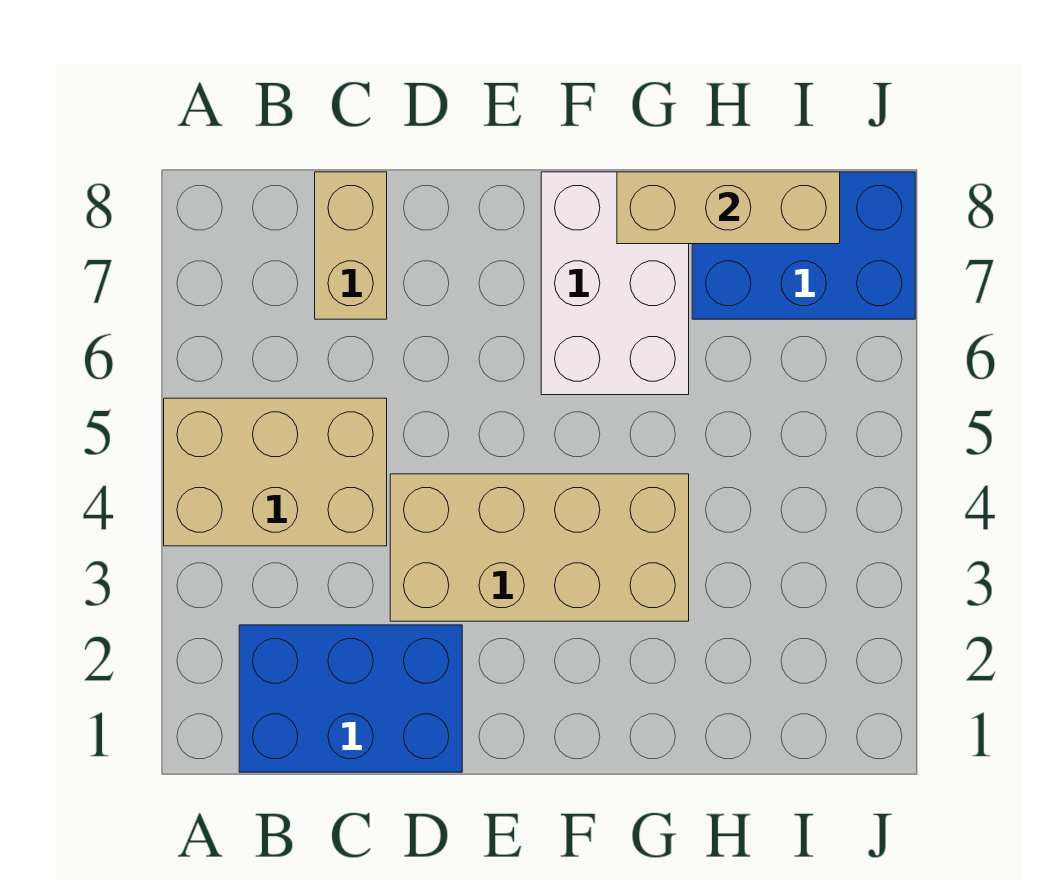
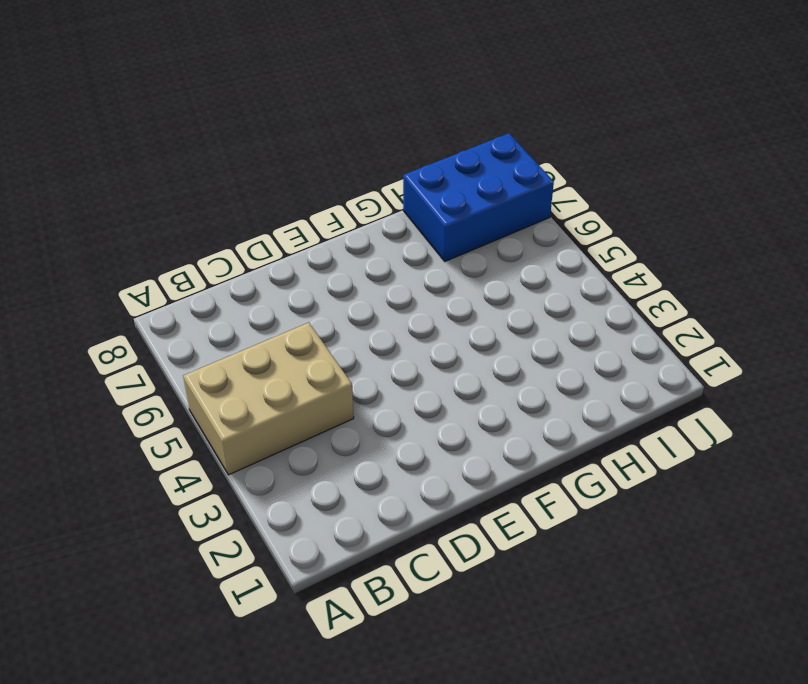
none -> blue 2x3 brick [239,625,462,772]
none -> tan 1x2 brick [315,172,387,319]

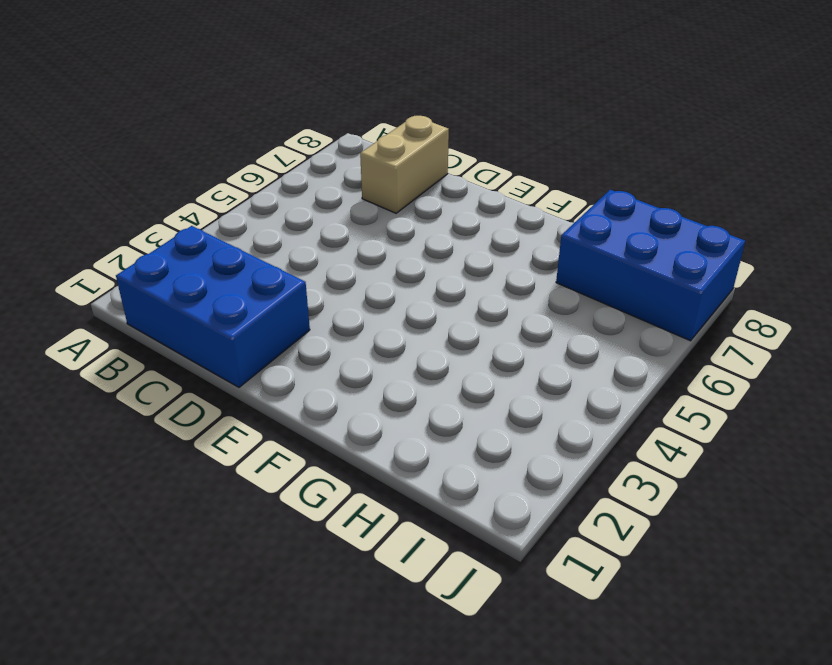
none -> tan 2x3 brick [164,398,387,546]
none -> tan 2x4 brick [390,474,689,621]

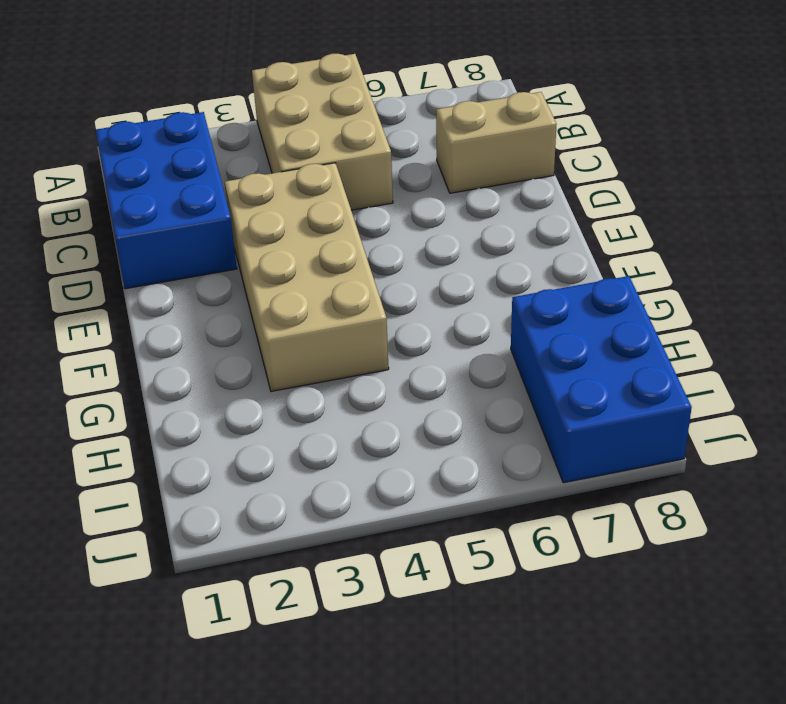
none -> white 2x3 brick [541,172,689,395]
none -> tan 1x3 brick [617,172,840,244]

